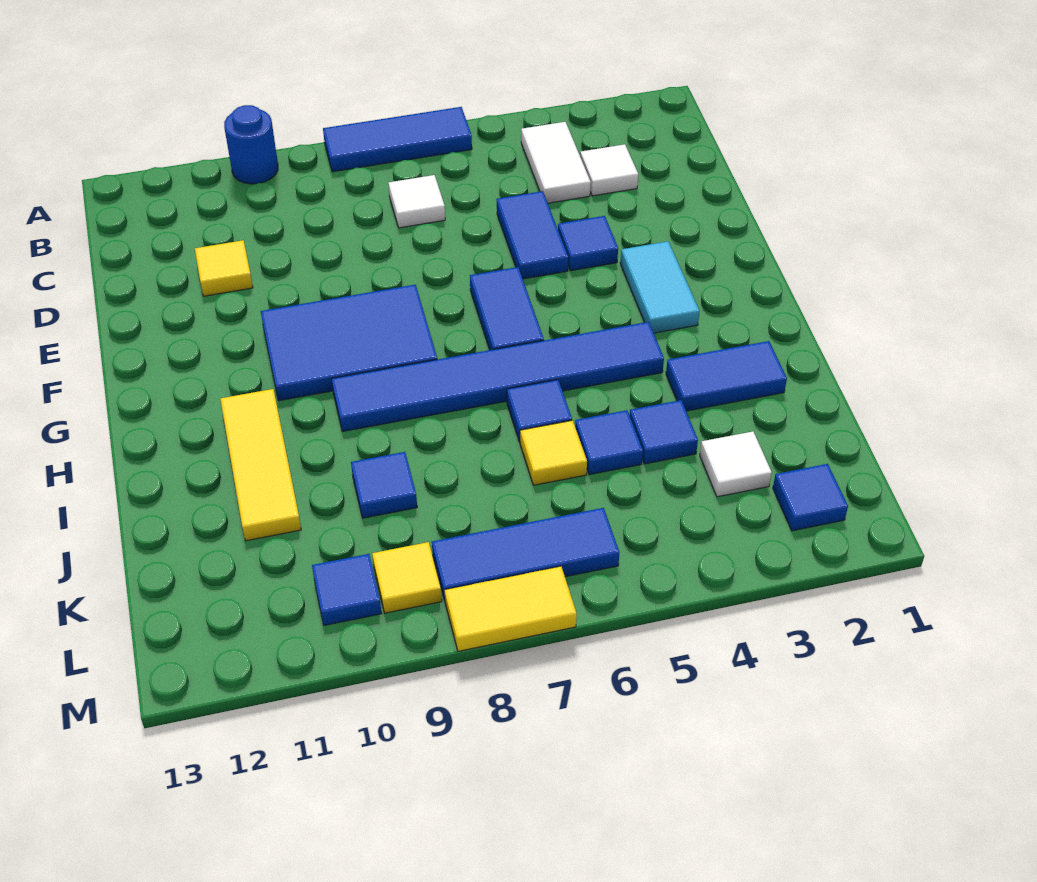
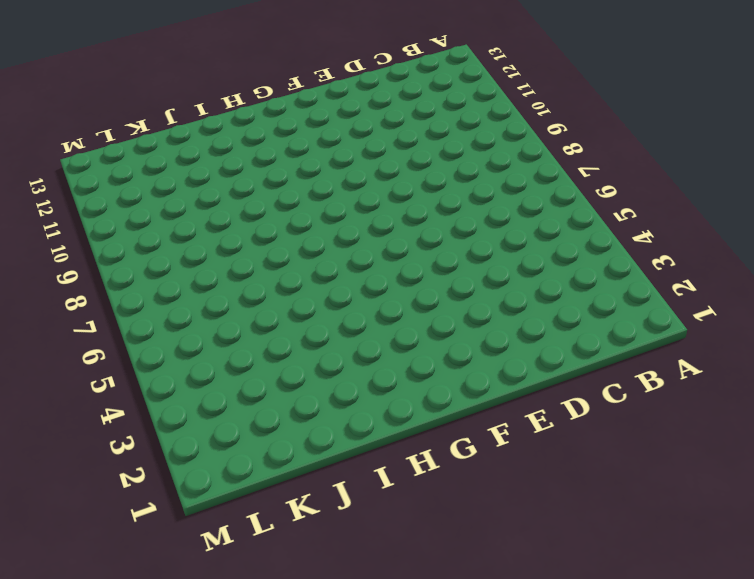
none -> blue 1x3 tile [323,107,472,172]
none -> blue 1x1 round brick [224,105,278,184]
none -> white 1x2 tile [521,122,591,203]

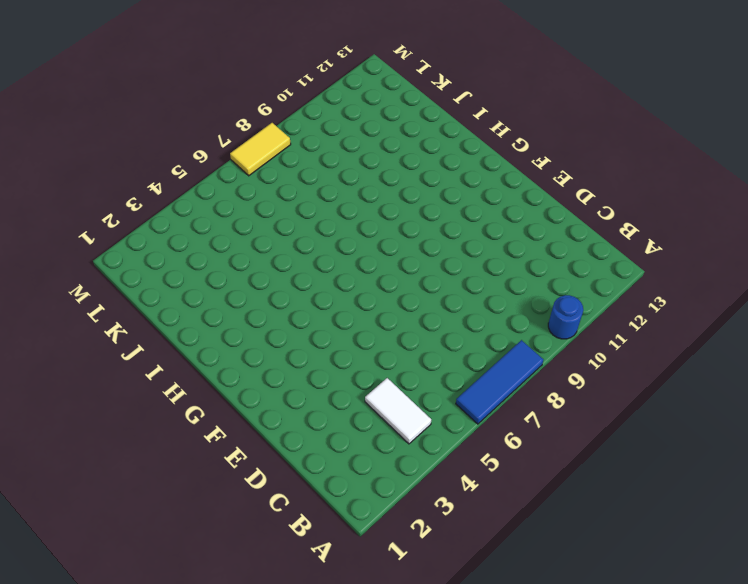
none -> white 1x1 tile [580,144,638,196]
none -> white 1x1 tile [388,175,445,228]
none -> blue 1x2 tile [497,191,568,279]

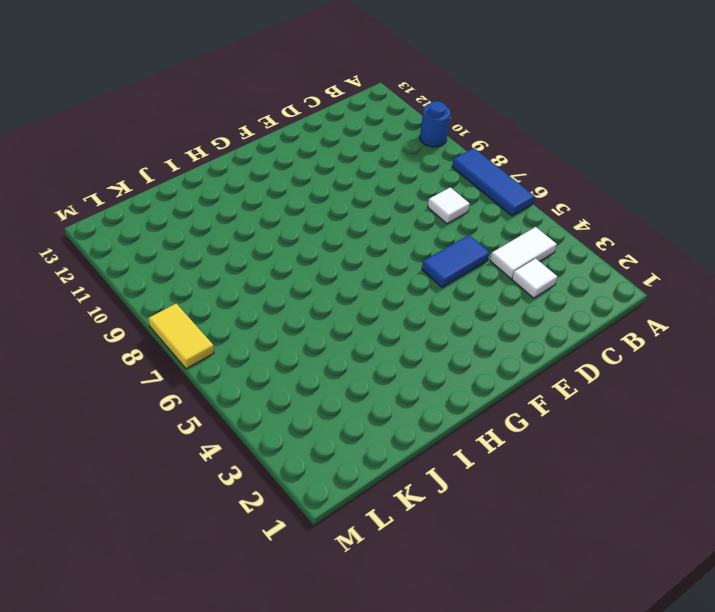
none -> yellow 1x1 tile [195,240,253,296]
none -> blue 1x1 tile [558,216,618,271]
none -> cyan 1x2 tile [620,241,699,333]

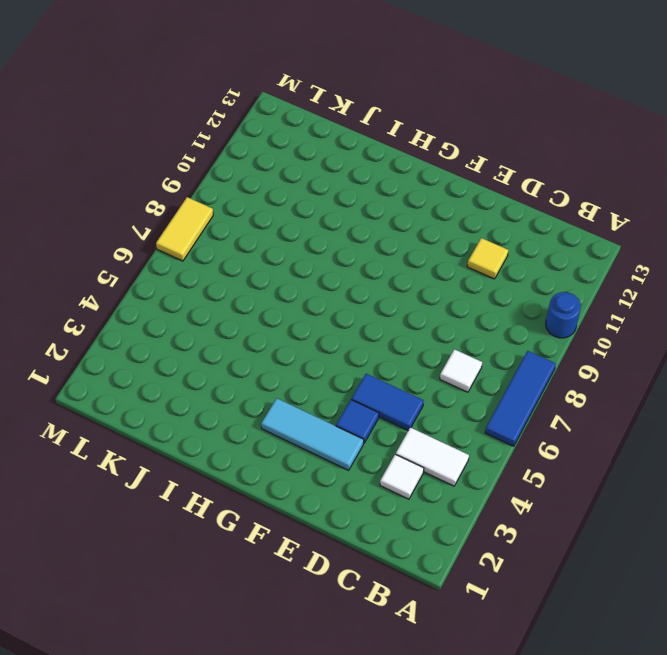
cyan 1x3 tile [261,398,364,470] -> cyan 1x2 tile [620,241,699,333]
none -> blue 1x2 tile [470,267,544,350]
none -> blue 2x3 tile [261,285,437,401]
none -> blue 1x6 tile [332,322,664,431]

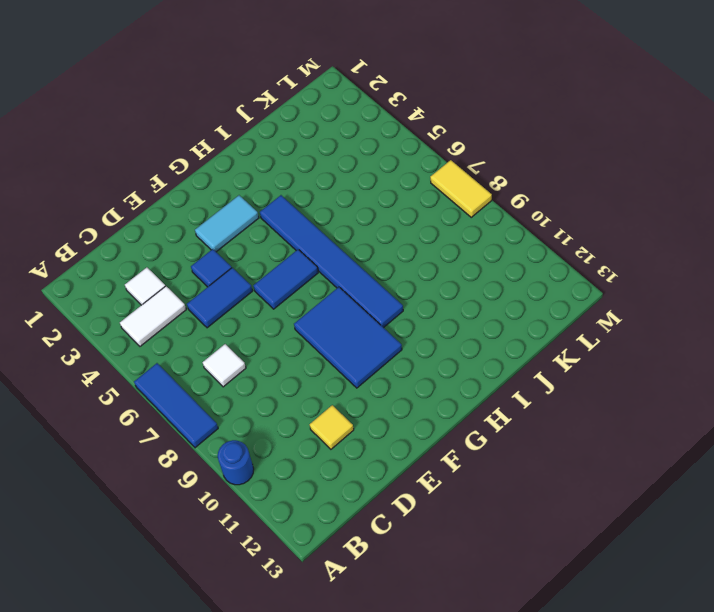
none -> yellow 1x3 tile [220,389,301,541]
none -> blue 1x2 tile [666,341,787,411]
none -> blue 1x1 tile [507,380,572,442]

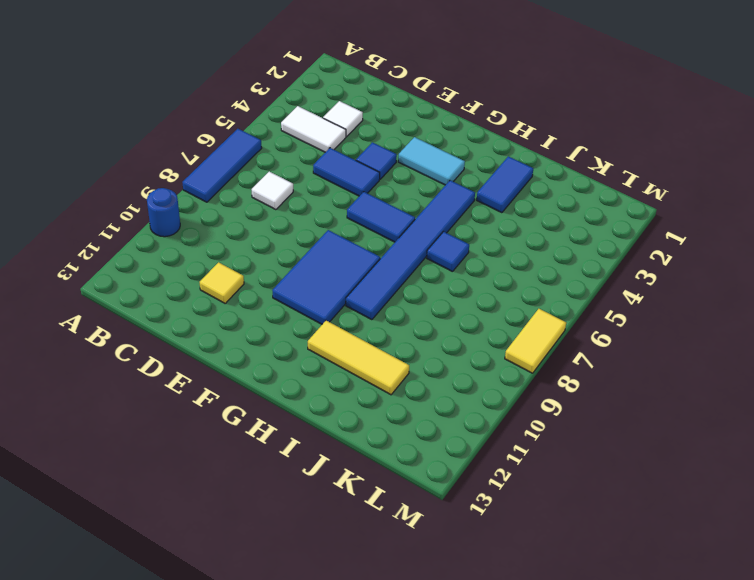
none -> blue 1x1 tile [630,400,698,464]
none -> blue 1x1 tile [575,410,643,475]
none -> yellow 1x1 tile [520,420,587,485]

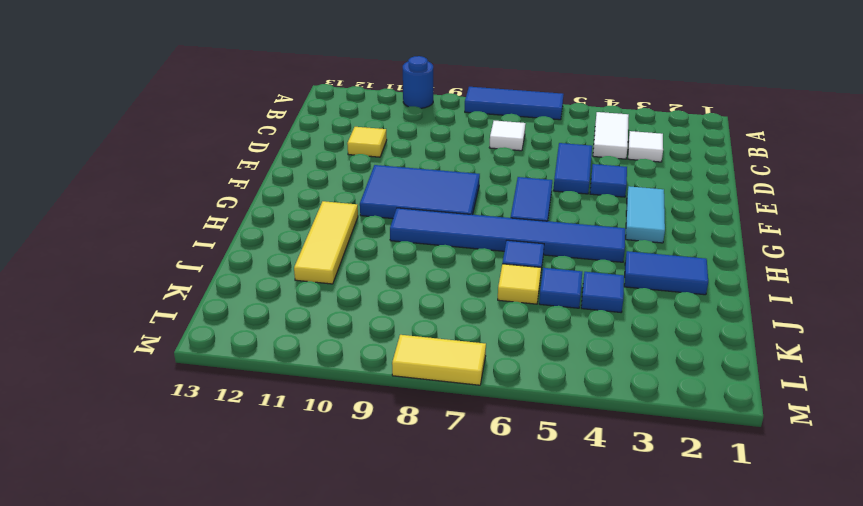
none -> blue 1x1 tile [351,452,417,518]
none -> white 1x1 tile [700,432,772,497]
none -> blue 1x1 tile [773,464,848,531]

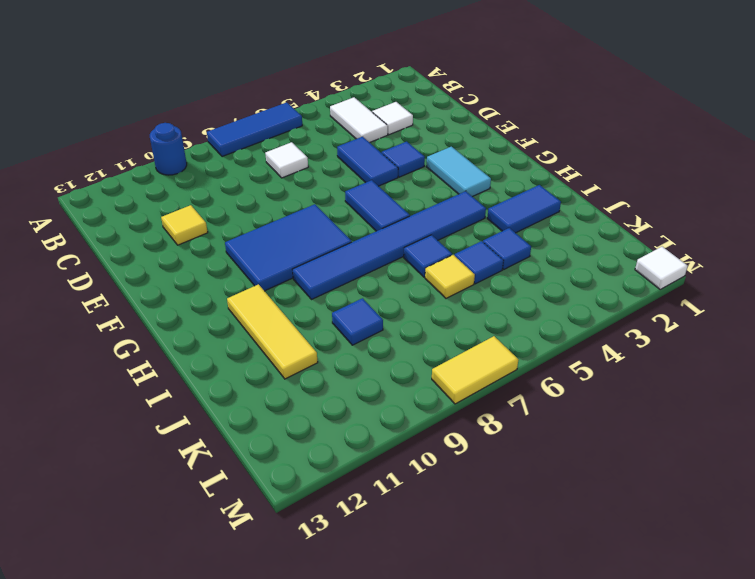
white 1x1 tile [635,247,688,289] -> white 1x1 tile moved to [700,432,772,497]
none -> blue 1x1 tile [773,464,848,531]
none -> blue 1x3 tile [432,508,619,600]
none -> yellow 1x1 tile [372,542,442,613]

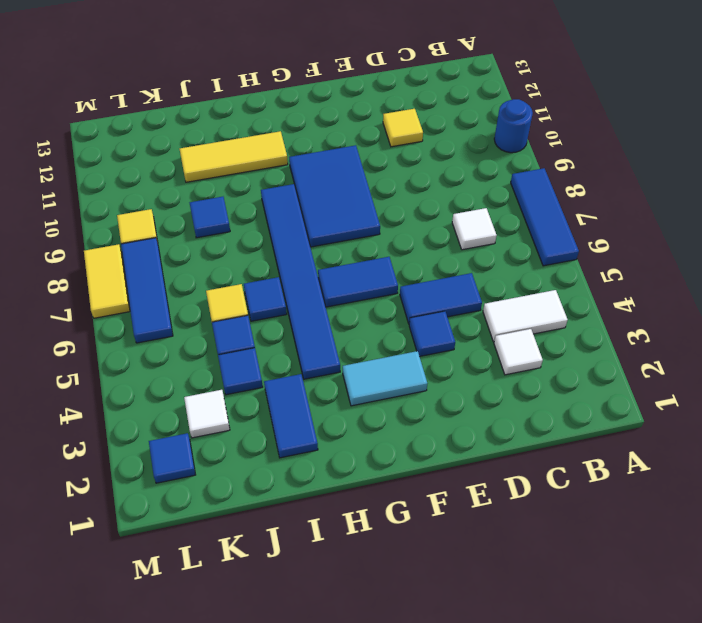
none -> blue 1x1 tile [312,554,382,625]

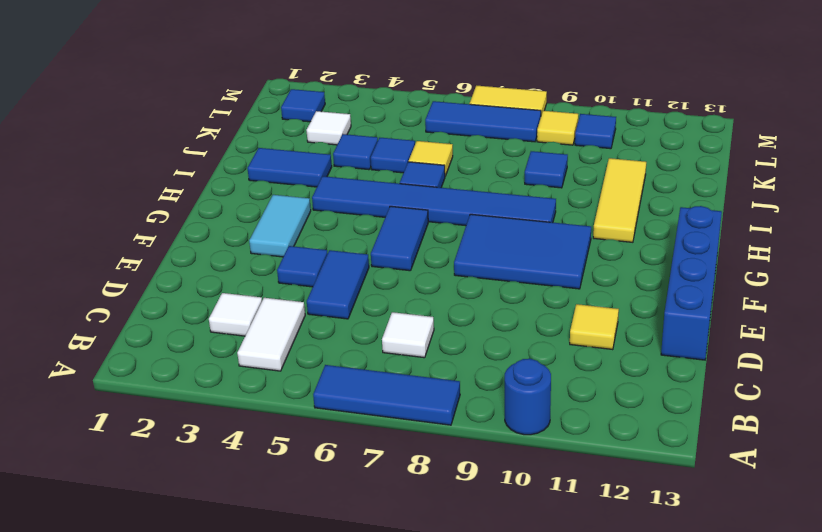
blue 1x4 brick [661,206,722,360] -> none

